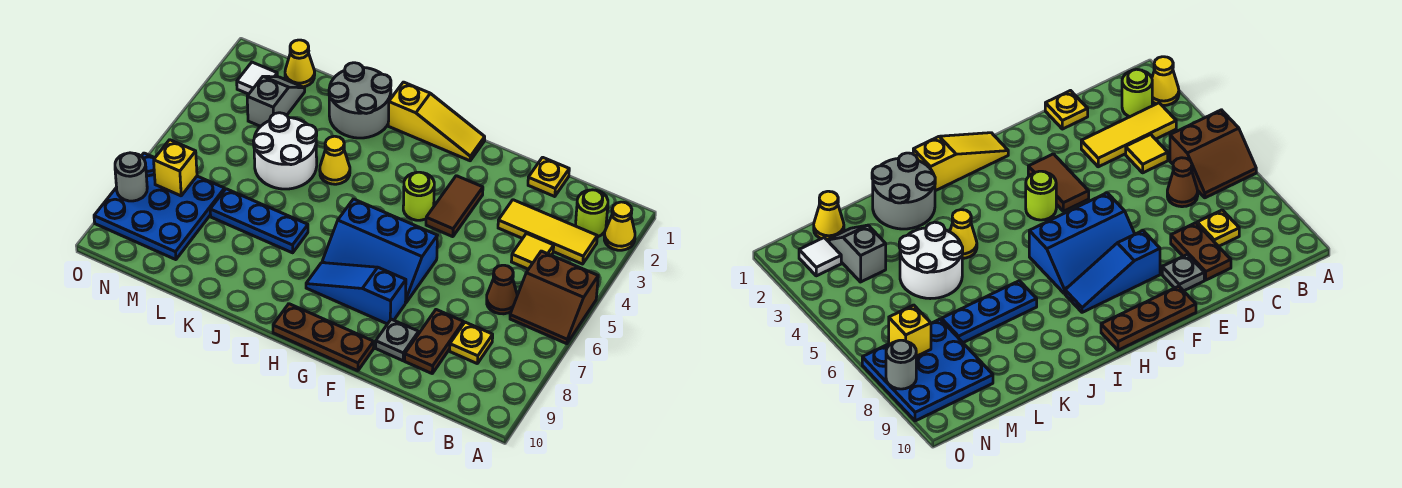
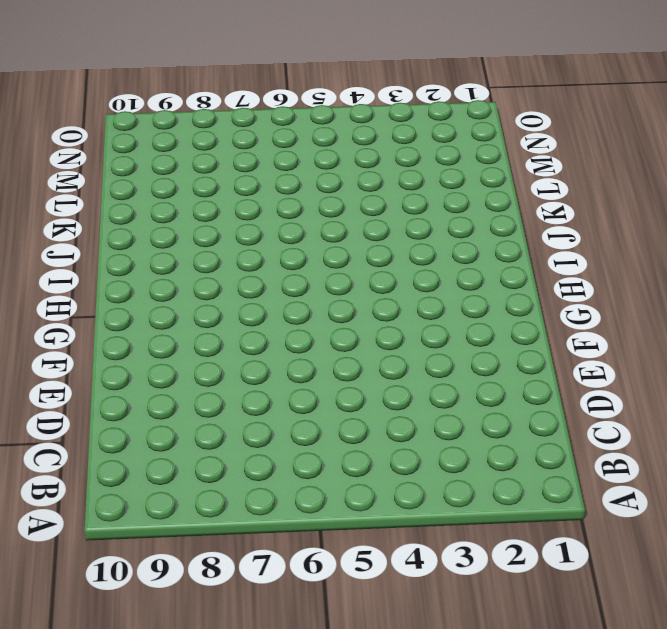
none -> yellow 1x1 cone [604,202,635,250]
none -> brown 2x2 slope [510,251,598,344]
none -> lime 1x1 round brick [576,190,608,237]

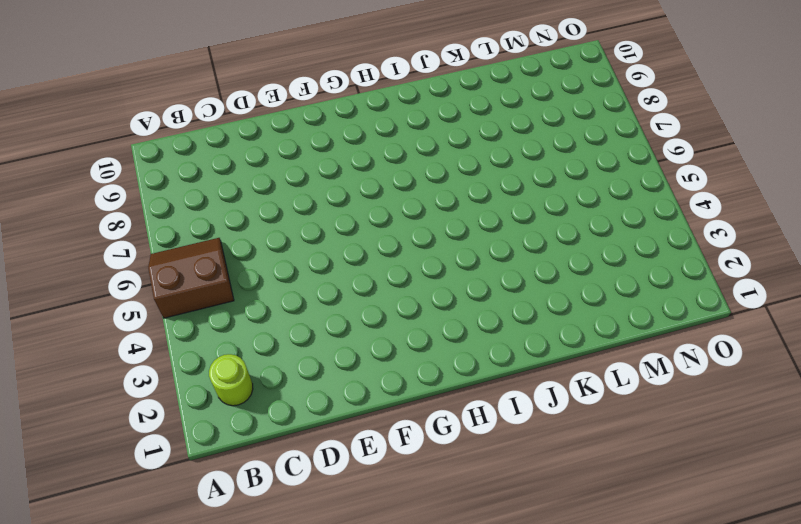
none -> yellow 1x1 cone [604,202,635,250]
none -> yellow 1x3 tile [498,200,597,264]
none -> yellow 1x1 tile [511,233,554,269]

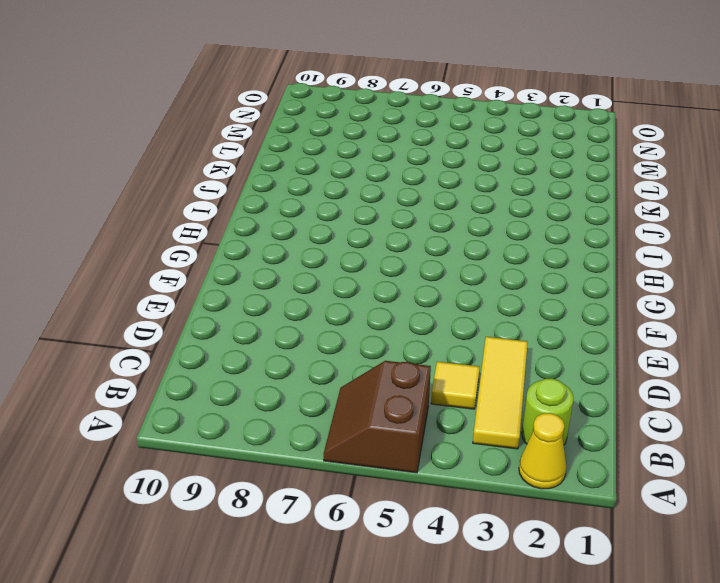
none -> brown 1x1 cone [487,265,517,314]
none -> yellow 1x1 plate [450,322,493,363]
none -> yellow 1x1 plate [528,157,569,197]

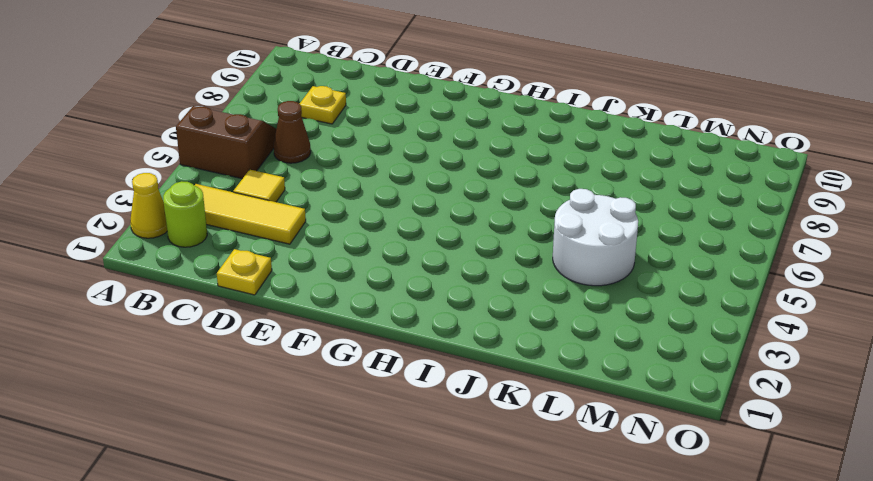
none -> brown 1x2 plate [405,310,463,373]
none -> grey 1x1 plate [376,319,419,361]
none -> brown 1x2 tile [426,176,483,237]

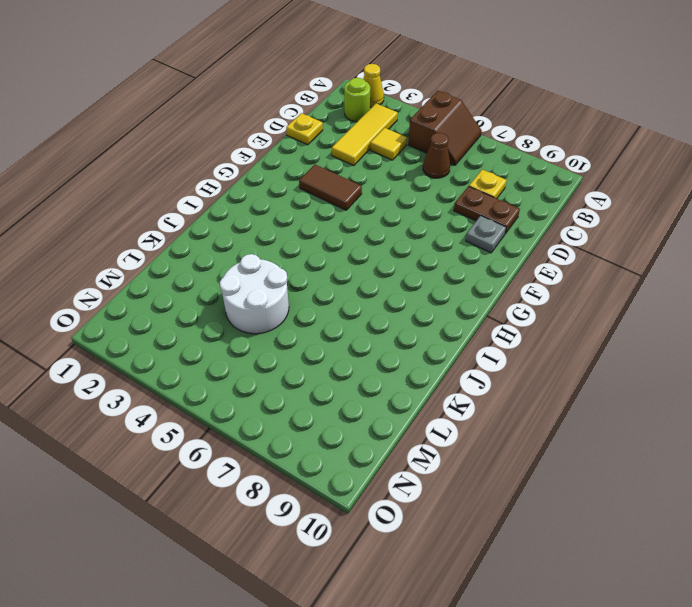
none -> blue 2x3 slope [322,199,437,303]
none -> blue 1x3 slope [306,263,406,324]
none -> brown 1x3 plate [273,304,374,371]

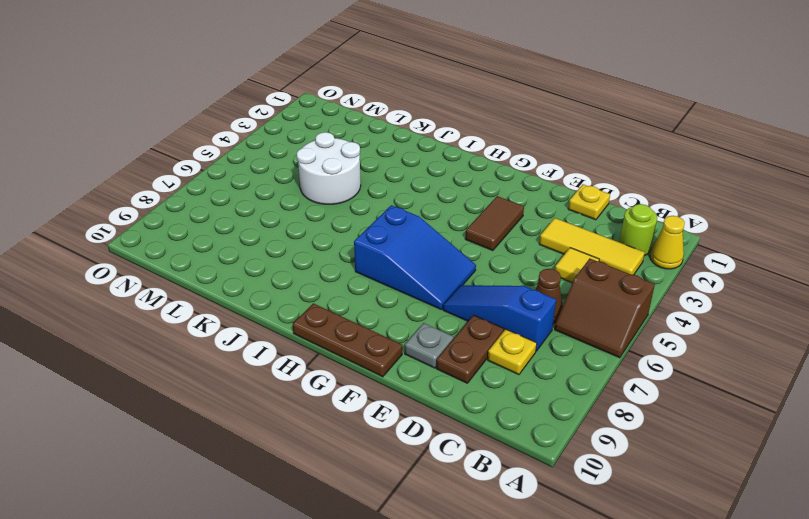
blue 1x3 slope [443,285,556,351] -> blue 1x3 slope moved to [306,263,406,324]
blue 2x3 slope [354,205,476,309] -> blue 2x3 slope turned to [322,199,437,303]
none -> yellow 1x3 slope [388,82,485,161]
none -> lime 1x1 round brick [403,172,434,220]
none -> grey 2x2 round brick [329,63,391,138]

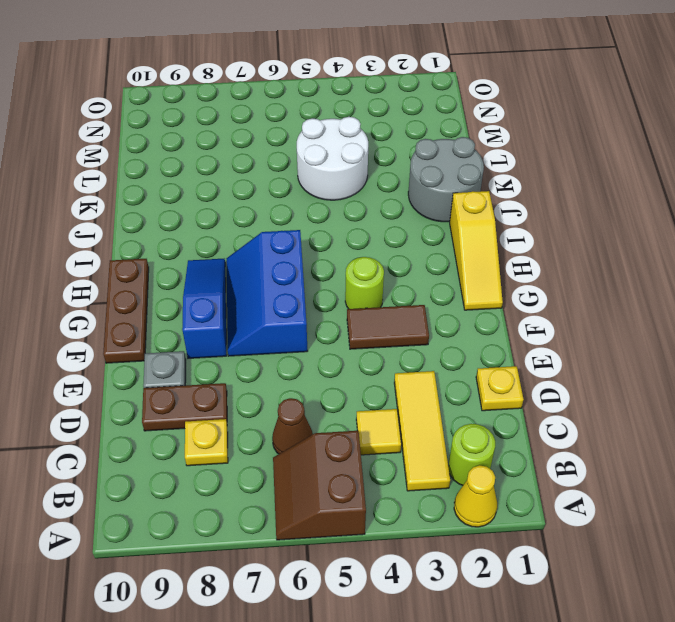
none -> yellow 1x1 cone [320,136,350,184]
none -> blue 1x3 plate [210,189,308,253]
none -> yellow 1x1 cone [285,40,315,87]

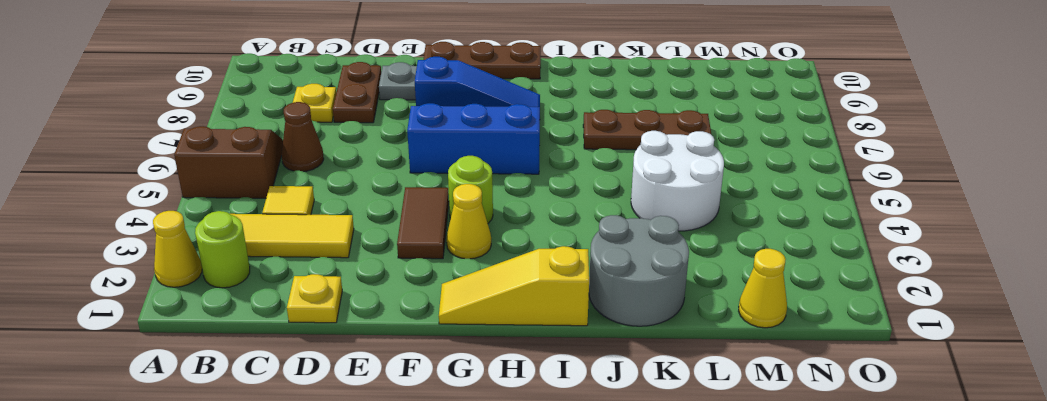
yellow 1x1 cone [447,184,491,259] -> yellow 1x1 cone moved to [320,136,350,184]
brown 1x3 plate [583,110,711,150] -> blue 1x3 plate [210,189,308,253]
none -> grey 1x2 slope [247,76,305,126]
none -> blue 3x3 plate [94,153,225,260]
none -> white 1x1 tile [237,62,277,94]

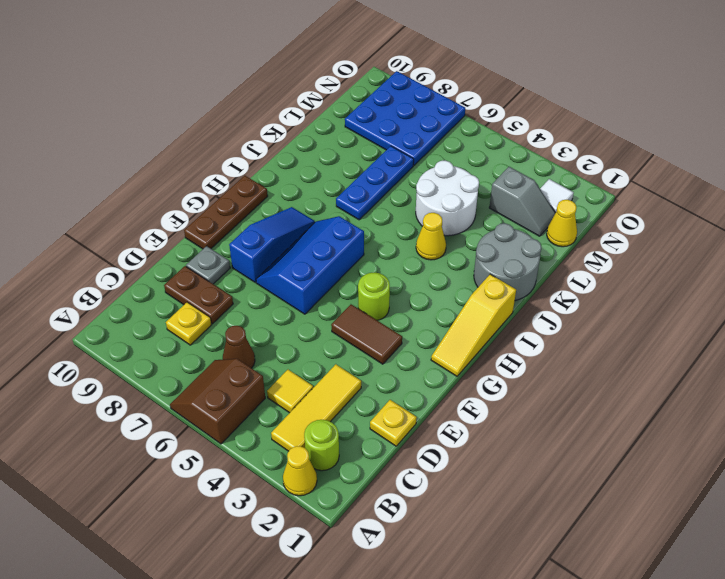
none -> yellow 1x1 brick [154,140,197,196]
none -> grey 1x1 round brick [115,153,147,201]

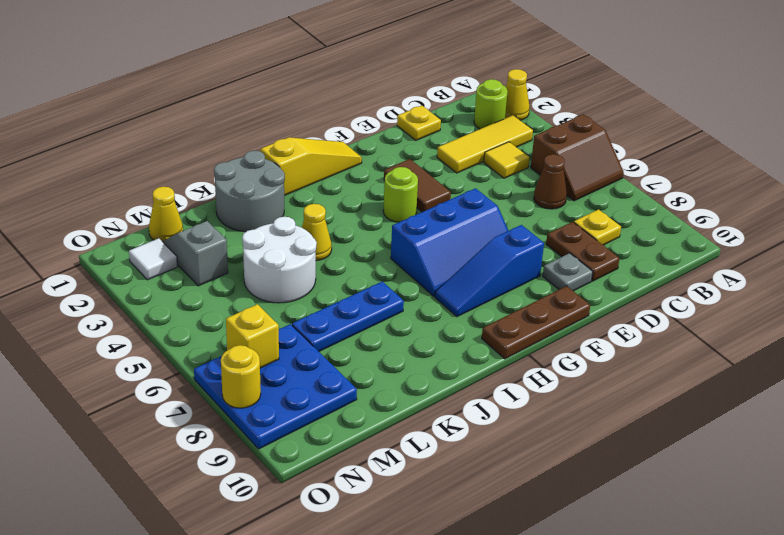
yellow 1x1 round brick [221,345,261,408] -> grey 1x1 round brick [115,153,147,201]

